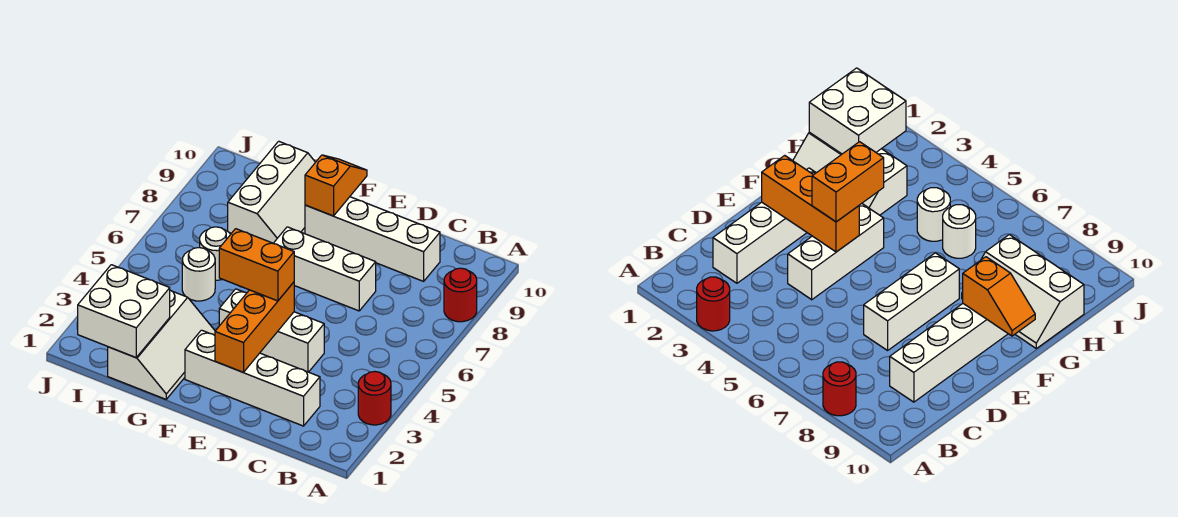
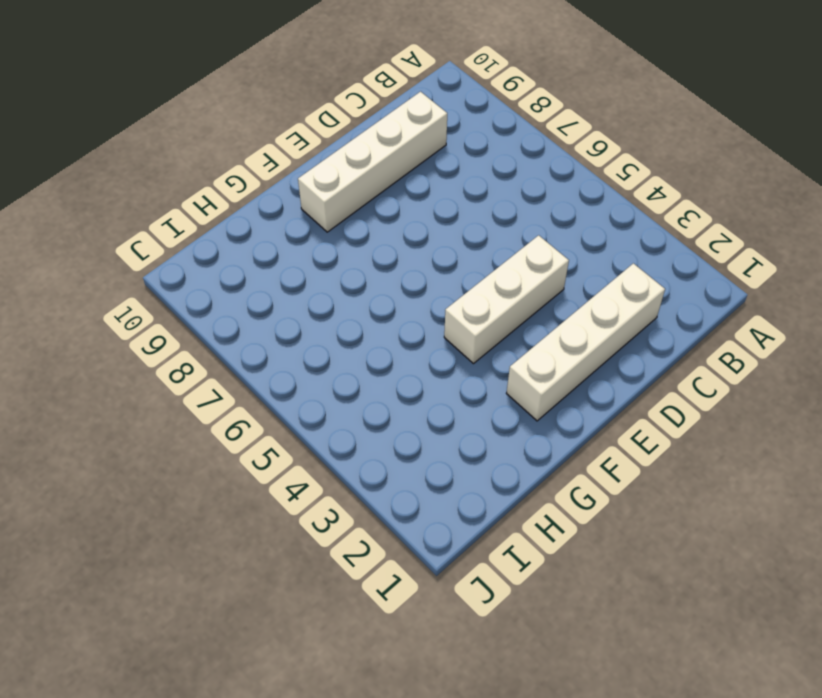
none -> red 1x1 round brick [358,371,391,425]
none -> red 1x1 round brick [444,268,477,322]
none -> white 1x3 brick [273,227,376,311]

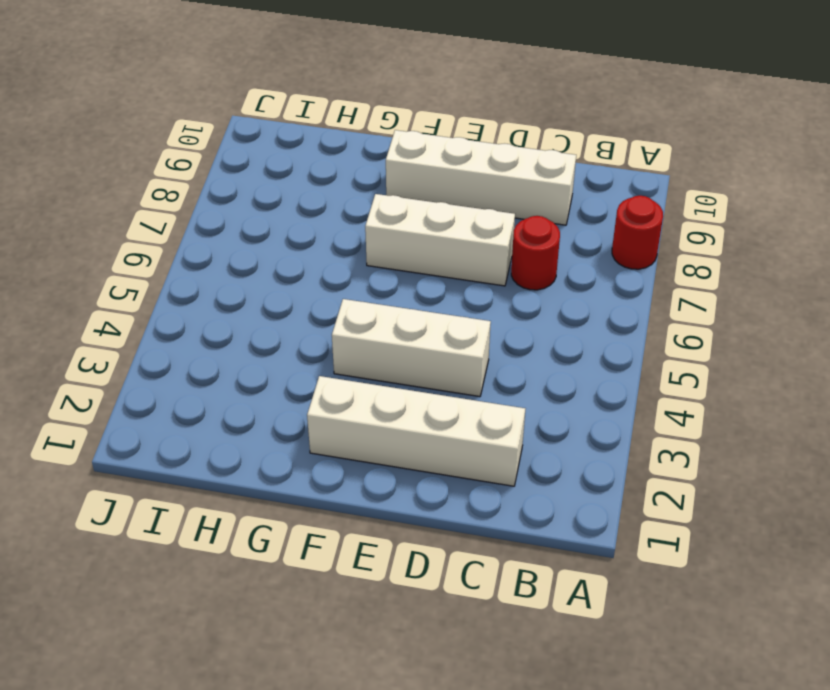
red 1x1 round brick [511,216,560,290] -> red 1x1 round brick moved to [358,371,391,425]
none -> white 2x3 slope [108,290,215,399]
none -> white 2x3 slope [228,141,315,243]
none -> white 1x1 round brick [182,248,215,301]

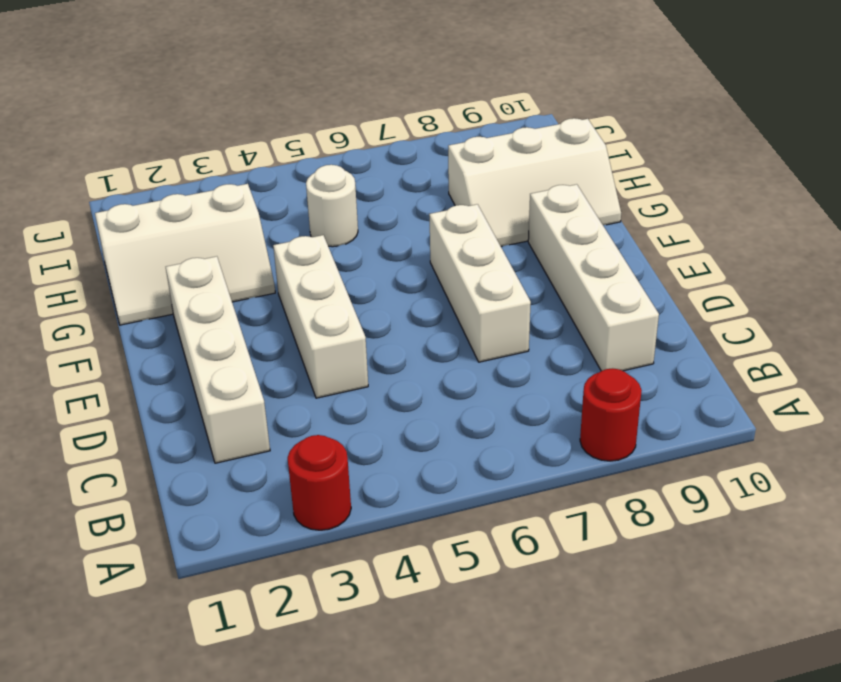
none -> white 1x1 round brick [200,227,231,280]
none -> orange 1x3 brick [215,282,294,372]
none -> orange 1x2 slope [305,155,367,216]

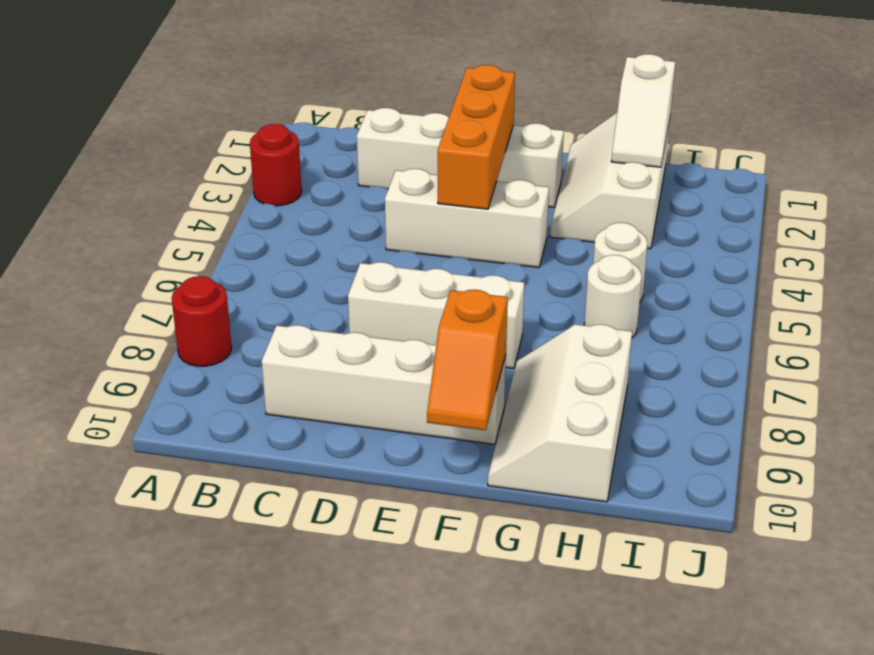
white 1x2 slope [611,54,675,167] -> white 2x2 brick [78,265,170,358]
none -> orange 1x2 brick [219,229,294,301]

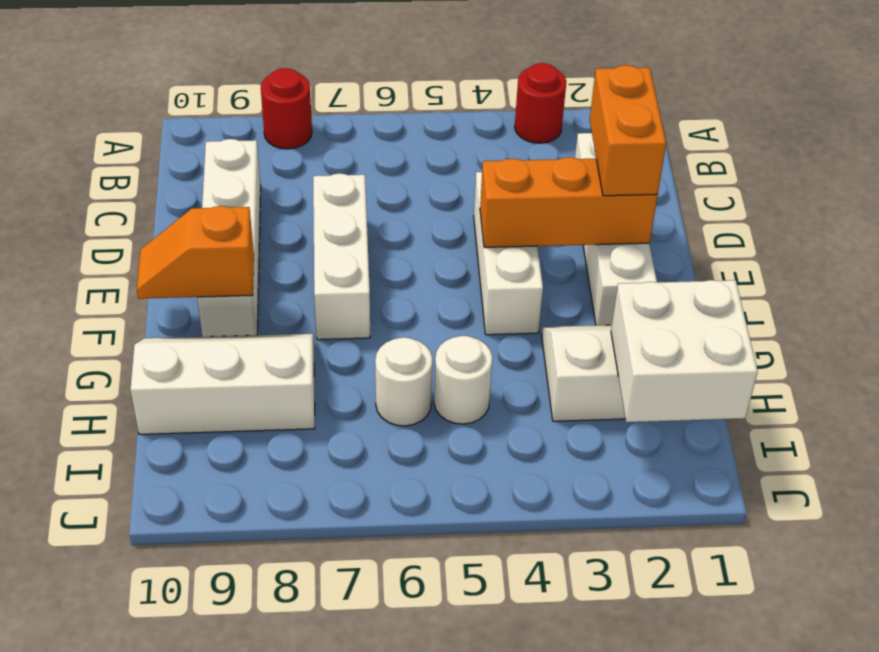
orange 1x2 brick [590,65,666,196] -> orange 1x2 brick moved to [219,229,294,301]

